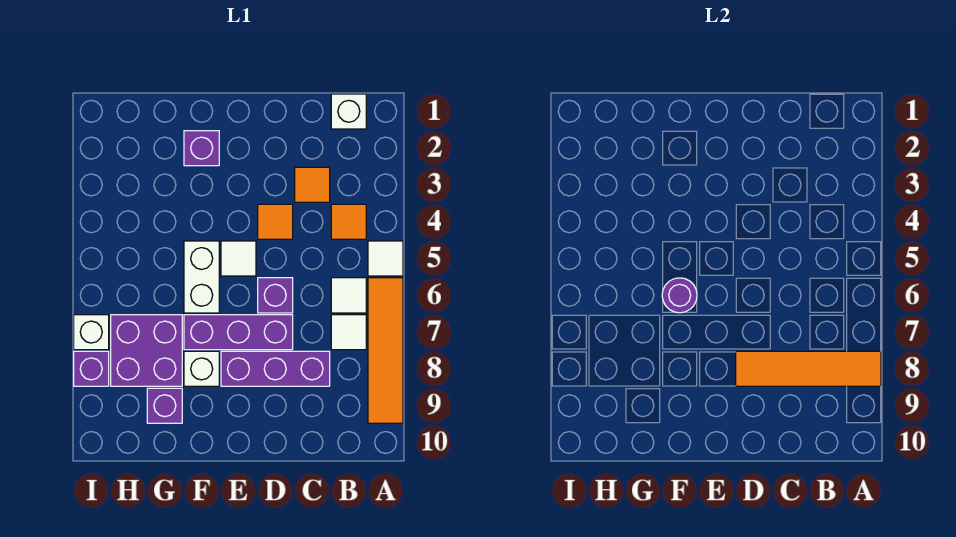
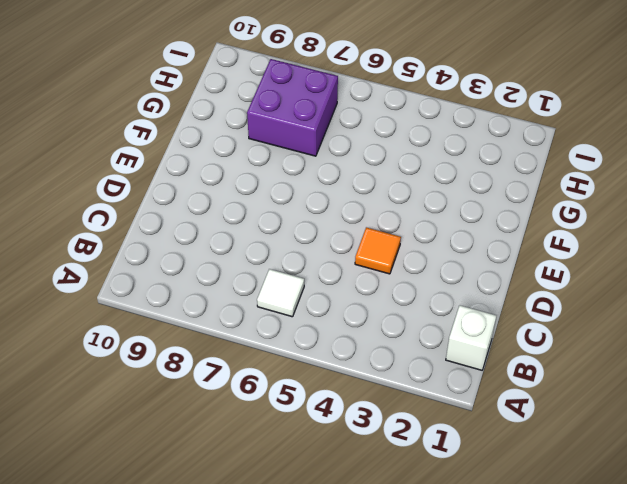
none -> white 1x1 tile [368,241,403,276]
none -> orange 1x4 tile [368,278,403,423]
none -> orange 1x1 tile [331,204,366,239]

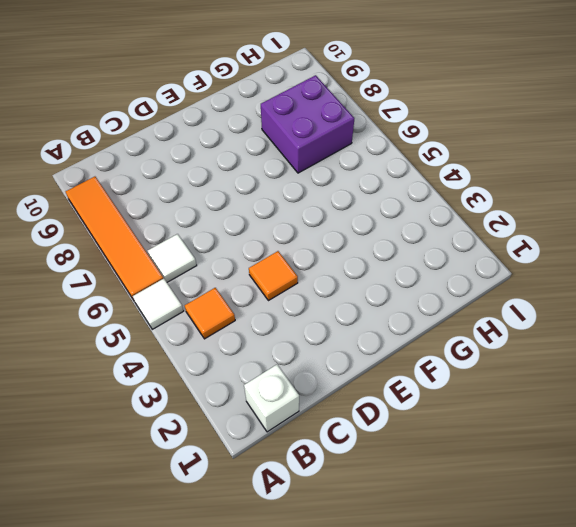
none -> white 1x1 tile [331,315,366,350]
none -> orange 1x1 tile [295,167,330,202]
none -> purple 1x3 brick [221,351,330,386]

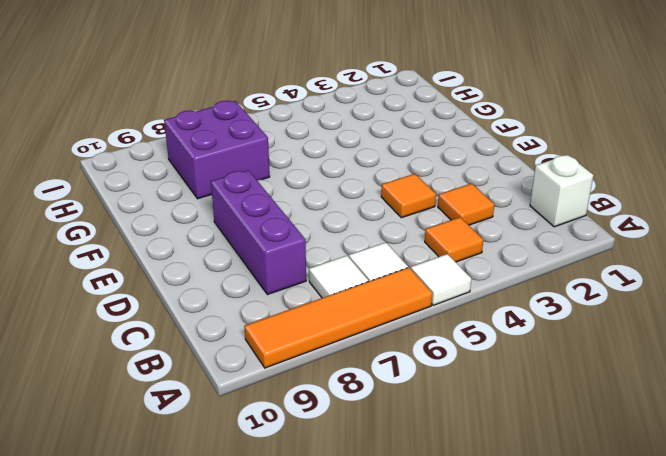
none -> purple 1x1 brick [258,278,293,313]
none -> purple 1x3 brick [184,315,293,350]
none -> white 1x1 tile [221,241,256,276]

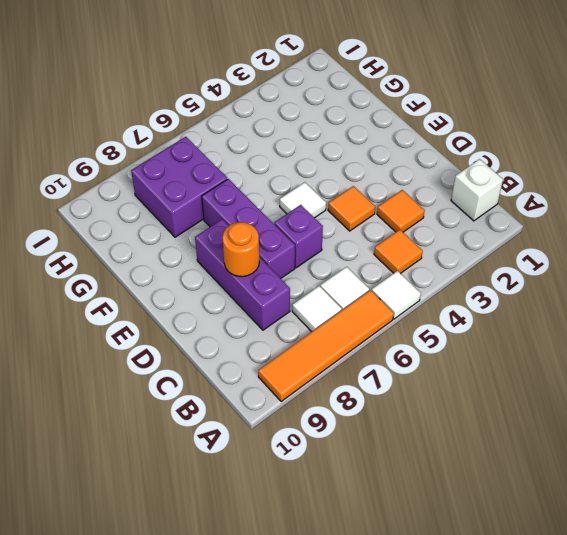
orange 1x1 round brick [223,222,259,277] -> orange 1x4 tile [736,351,881,386]
none -> purple 1x1 brick [184,131,219,166]
none -> white 1x2 brick [184,241,219,313]
none -> white 1x1 brick [184,351,219,386]

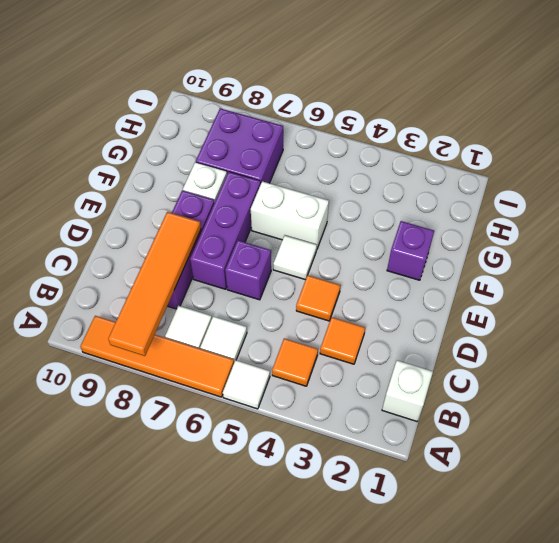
none -> purple 1x1 brick [147,388,182,423]
none -> white 1x1 brick [74,315,109,350]
none -> purple 1x1 brick [74,351,109,386]

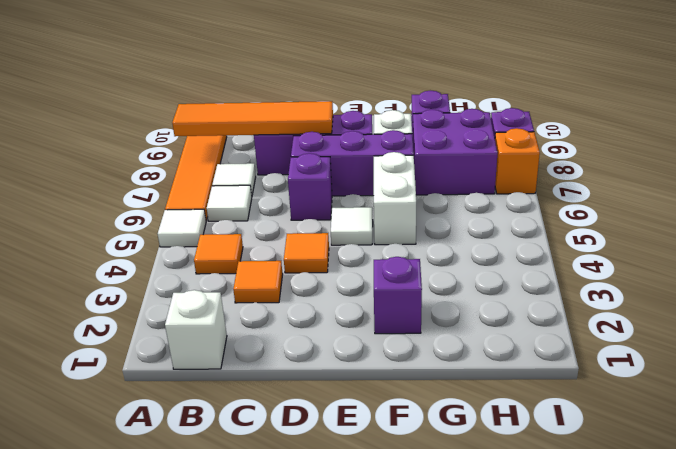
orange 1x1 brick [495,128,540,194] -> white 1x1 brick [74,315,109,350]
none -> purple 1x1 round brick [662,278,697,313]

